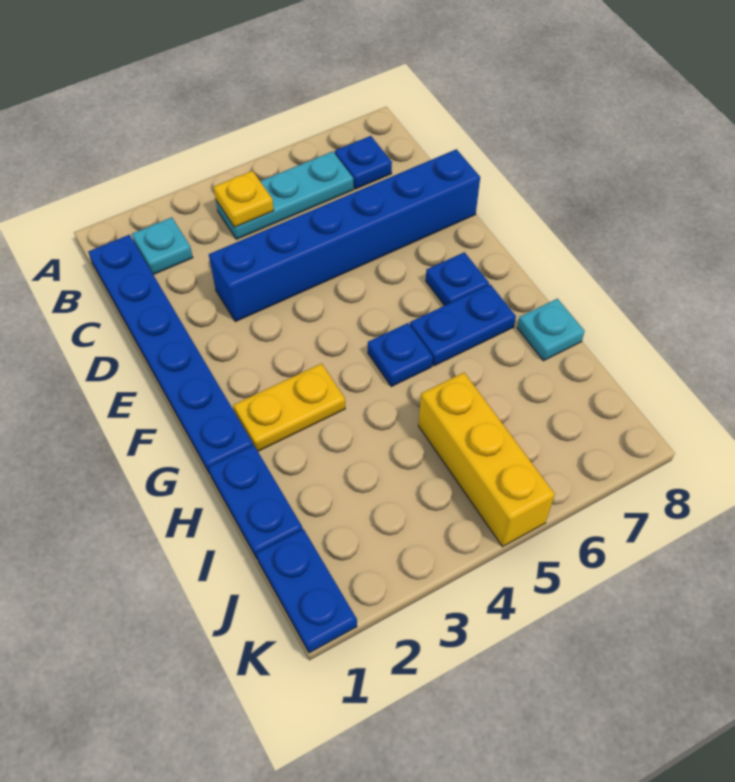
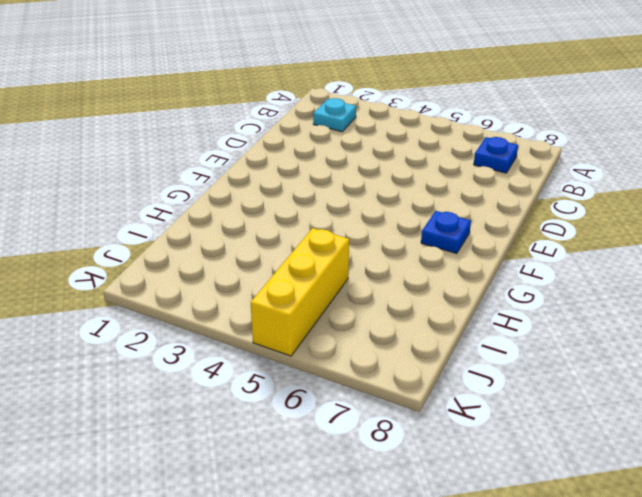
none -> blue 1x6 plate [88,235,253,474]
none -> cyan 1x3 plate [216,151,354,239]
none -> blue 1x6 brick [209,149,480,322]

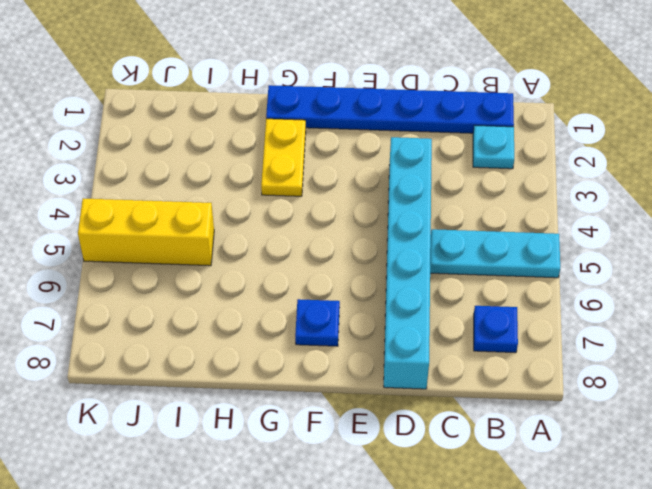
cyan 1x3 plate [430,229,560,278] -> cyan 1x3 plate turned to [216,151,354,239]
cyan 1x6 brick [384,137,432,389] -> blue 1x6 brick [209,149,480,322]
none -> blue 1x1 plate [368,323,433,387]
none -> blue 1x2 plate [410,284,516,366]
none -> blue 1x2 plate [208,445,303,559]

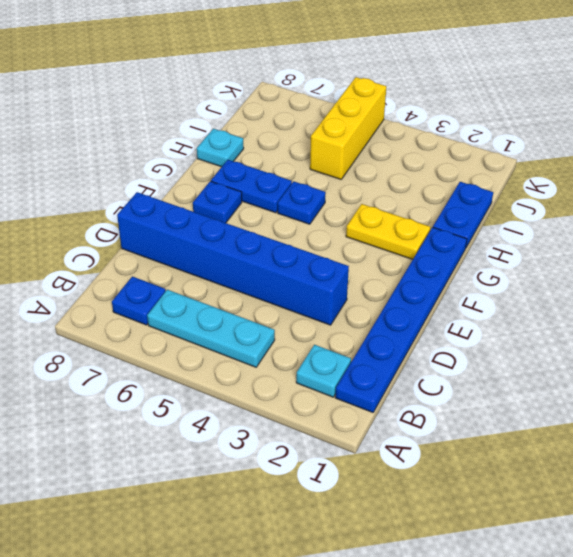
none -> blue 1x2 plate [256,529,357,653]
none -> yellow 1x1 plate [213,171,274,227]

